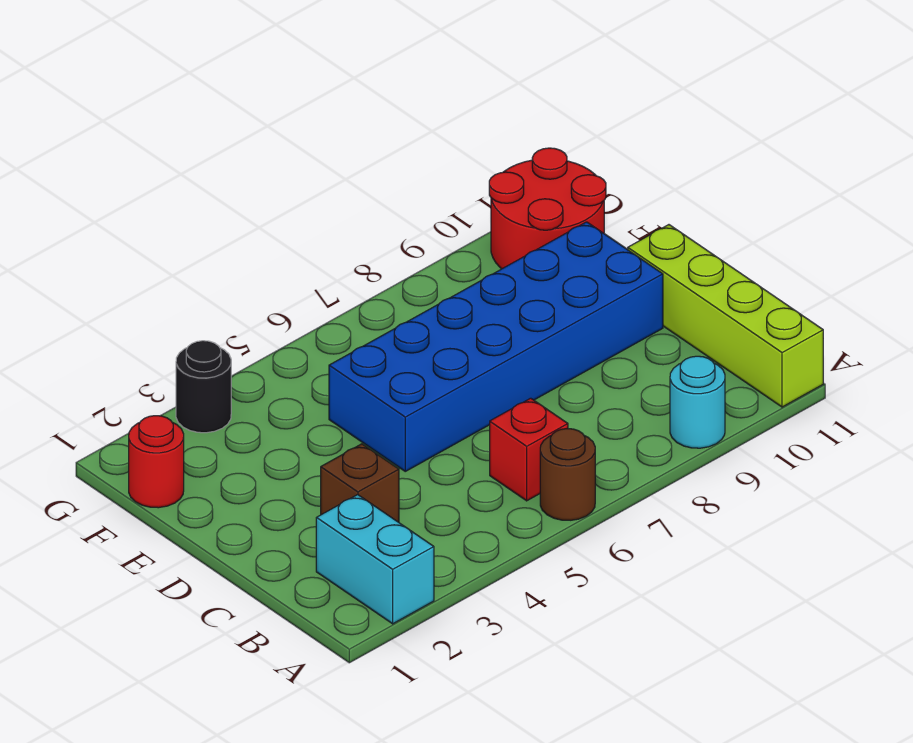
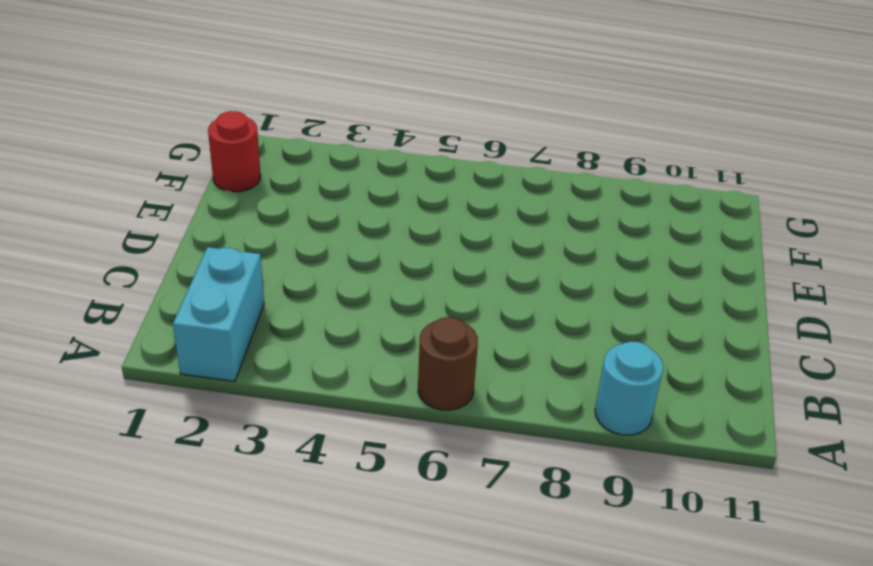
none -> lime 1x4 brick [627,225,823,407]
none -> red 1x1 brick [490,398,568,501]

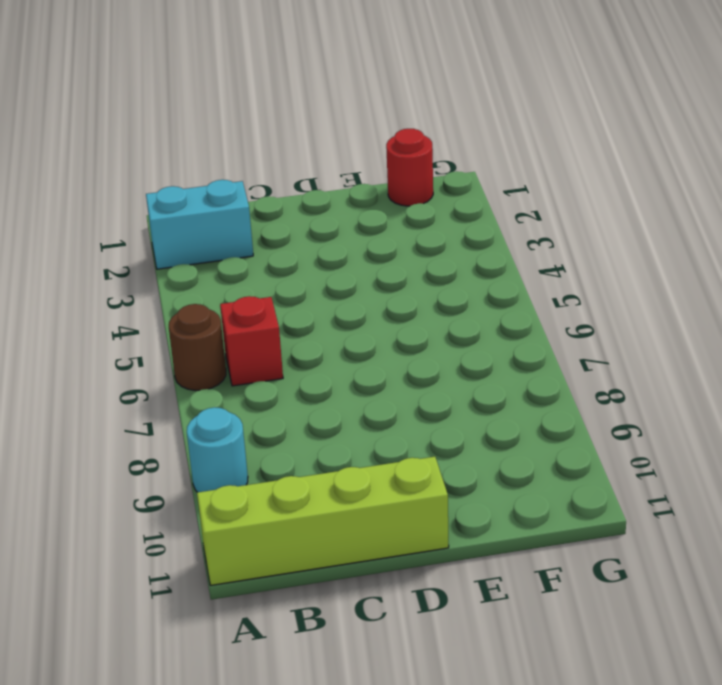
none -> brown 1x1 brick [321,444,399,522]
none -> blue 2x6 brick [329,222,663,471]

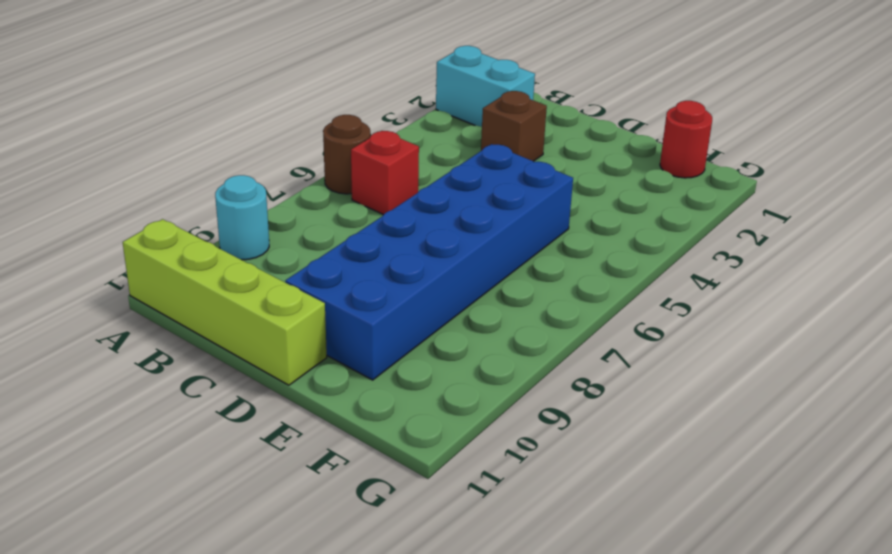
none -> red 2x2 round brick [489,148,606,269]
none -> black 1x1 round brick [176,341,231,433]

